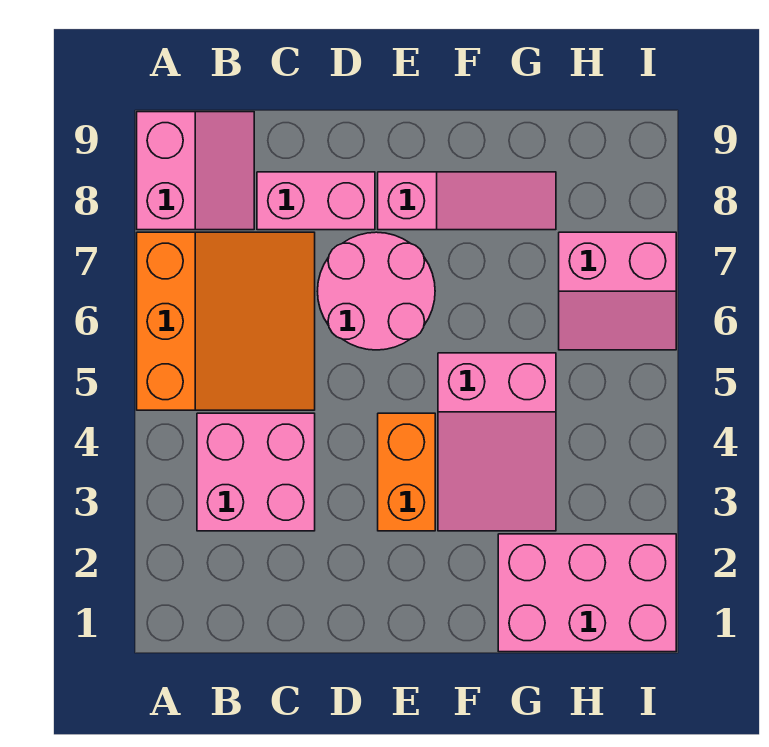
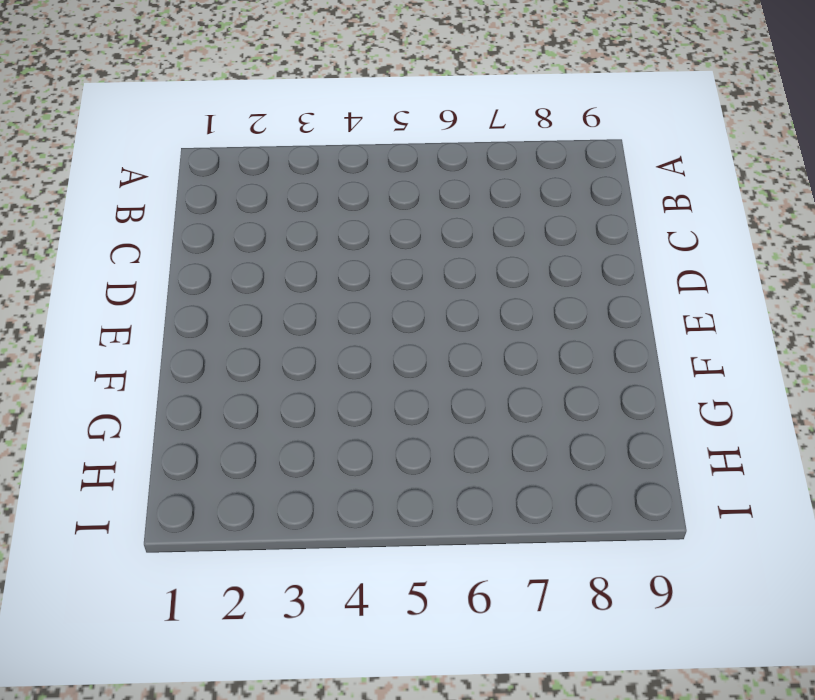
none -> orange 3x3 slope [137,232,315,410]
none -> pink 2x2 slope [137,112,254,230]

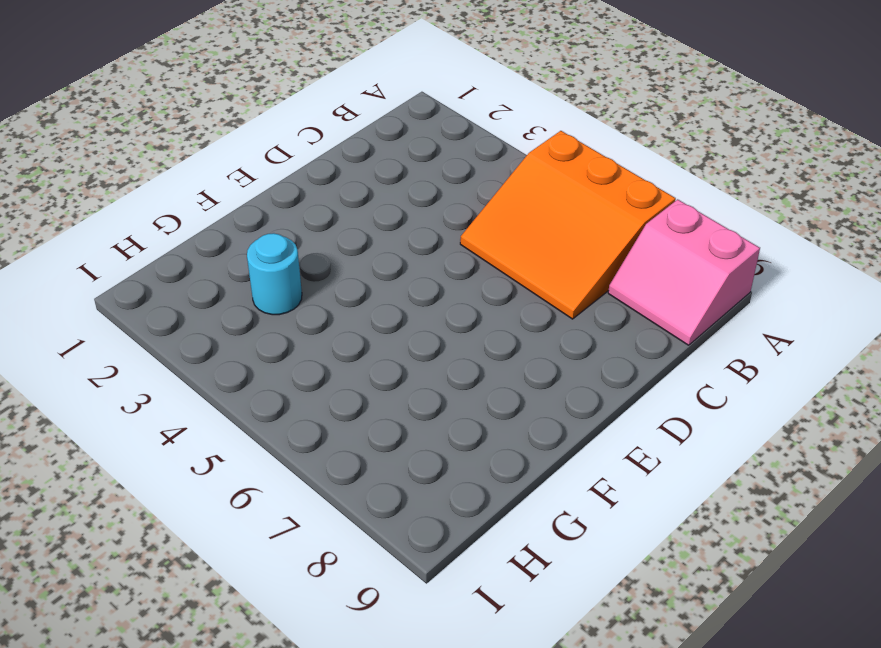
cyan 1x1 round brick [247,233,302,315] -> pink 2x3 slope [438,353,556,531]
none -> pink 2x2 brick [197,413,315,531]
none -> pink 1x2 brick [257,172,375,230]

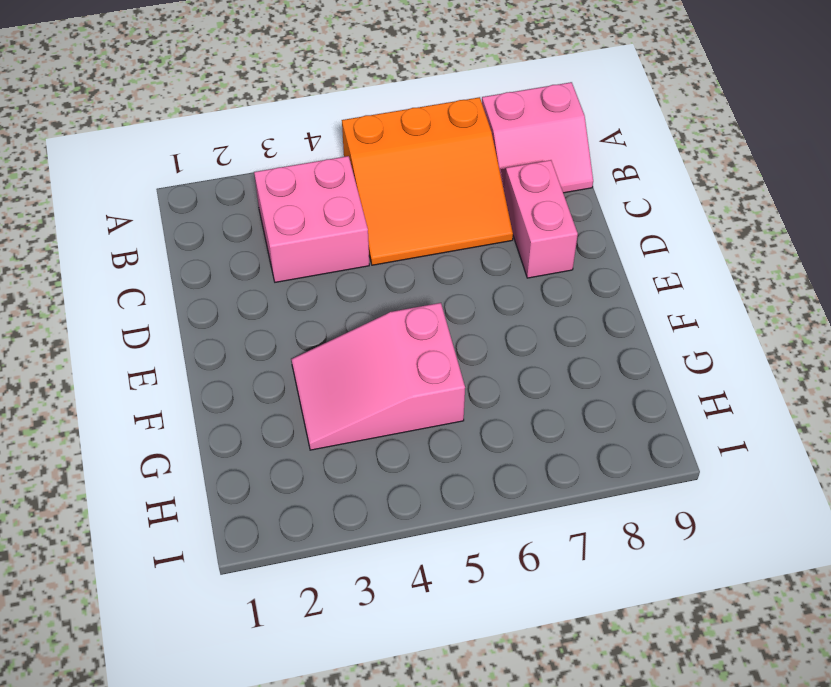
none -> pink 2x2 round brick [317,232,435,350]
none -> orange 1x2 brick [378,413,435,531]

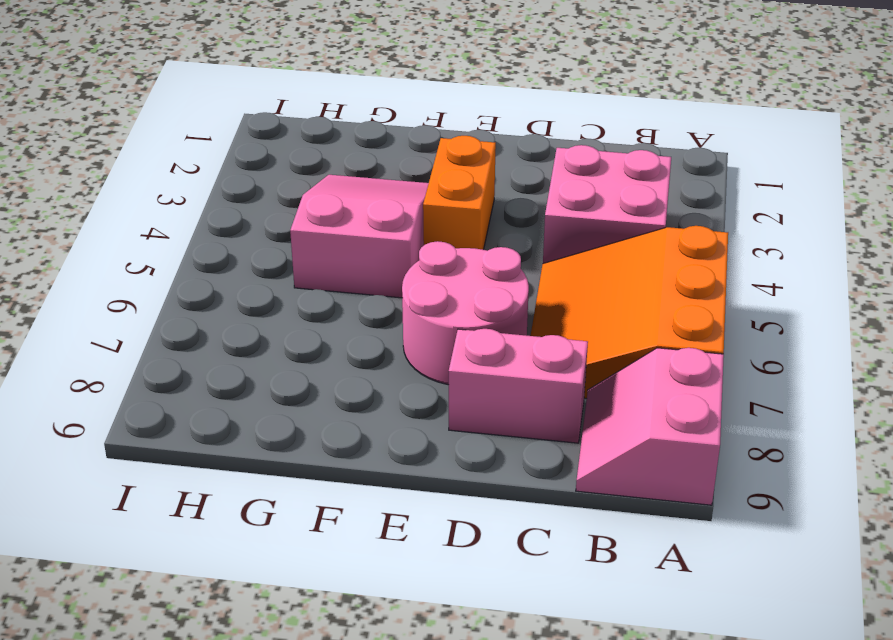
none -> pink 1x3 slope [378,172,556,230]
none -> pink 2x3 brick [498,534,676,652]

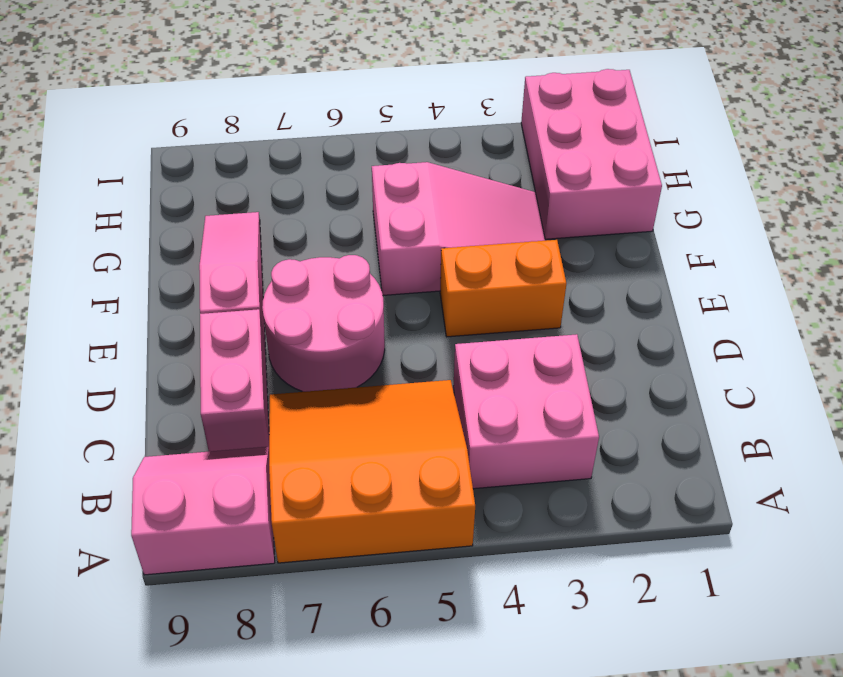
none -> pink 2x2 slope [559,232,676,350]

